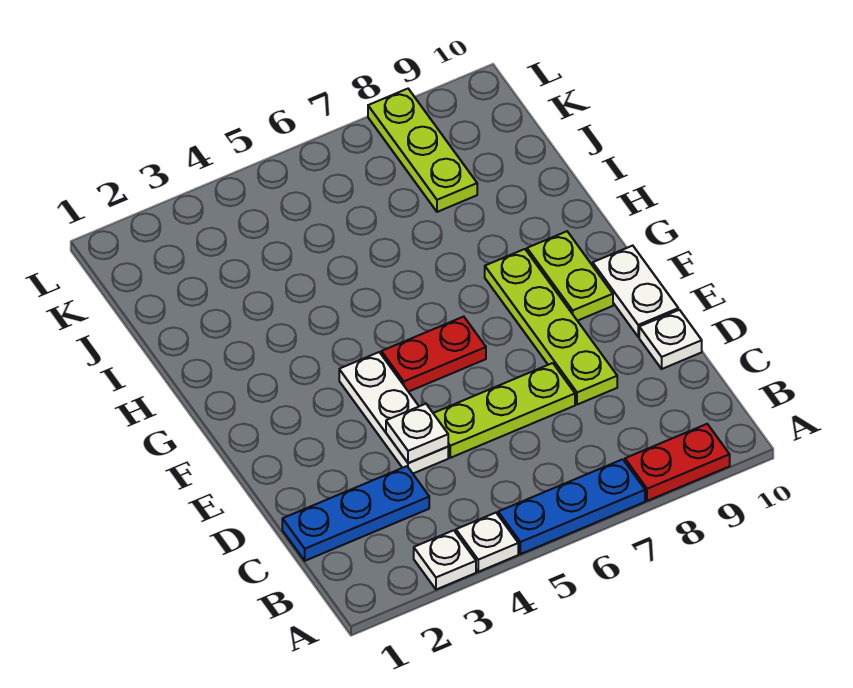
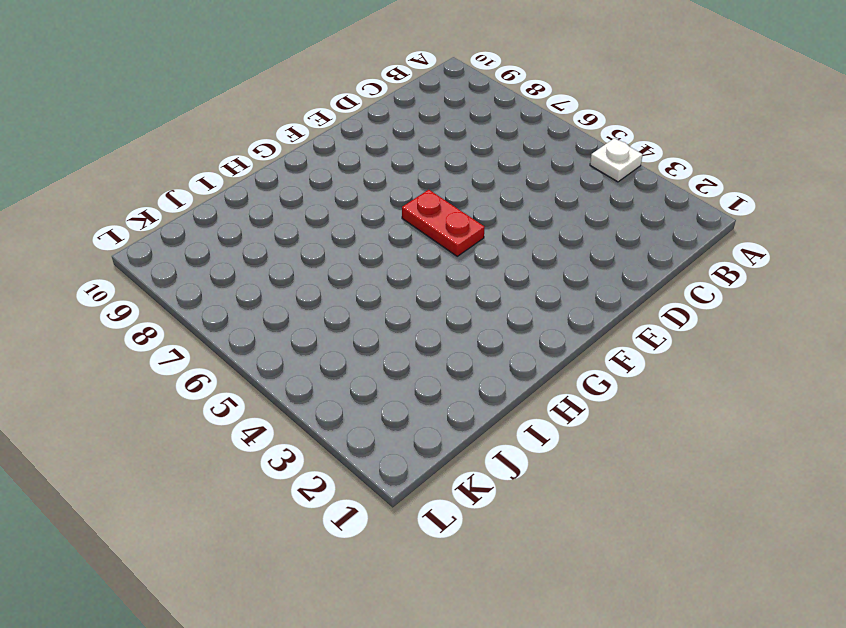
none -> white 1x1 plate [414,530,476,590]
none -> blue 1x3 plate [498,459,645,554]
none -> red 1x2 plate [625,424,730,501]

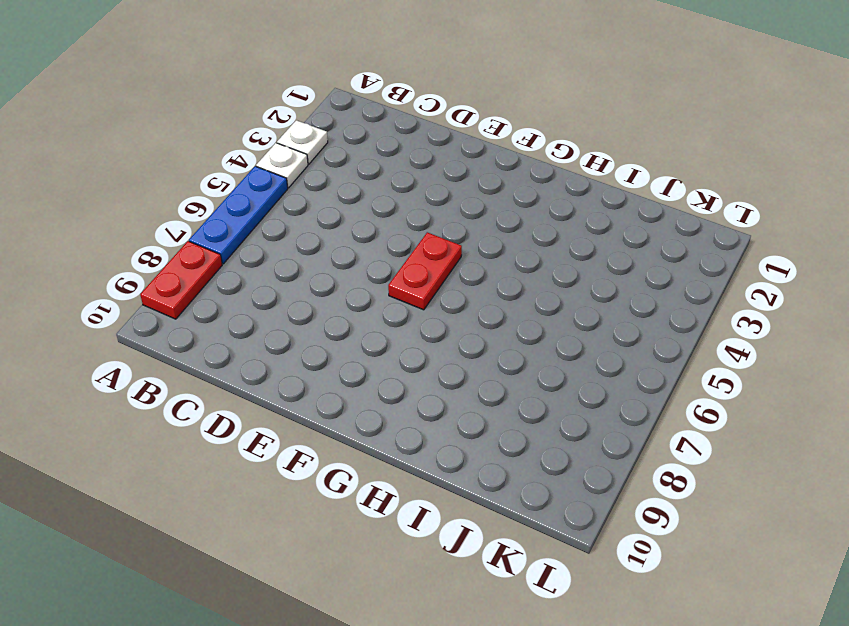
none -> blue 1x3 plate [282,466,429,561]
none -> white 1x3 plate [339,352,448,473]
none -> lime 1x3 plate [433,363,575,458]

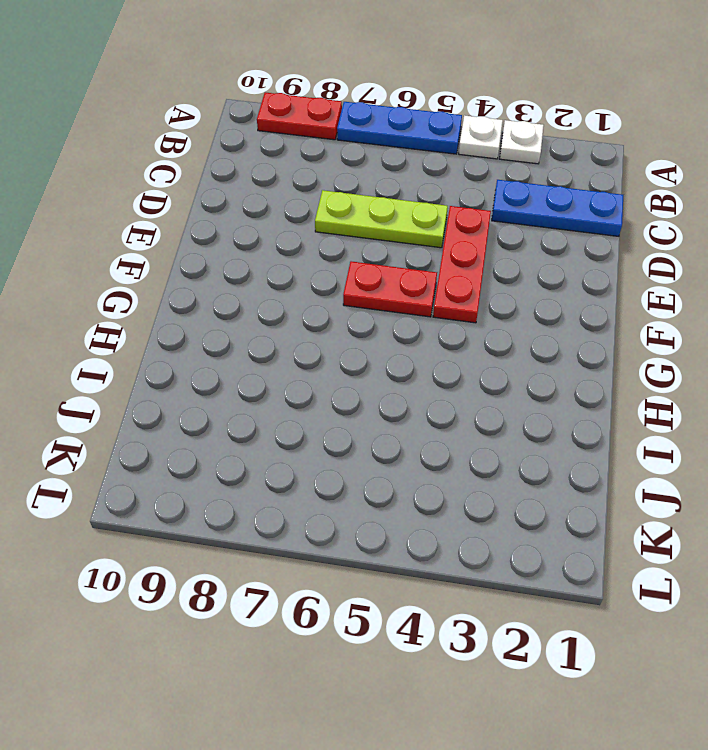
red 1x3 plate [433,206,491,323] -> white 1x3 plate [339,352,448,473]
none -> lime 1x4 plate [485,249,617,405]
none -> white 1x1 plate [639,310,702,369]
none -> white 1x2 plate [593,246,678,337]

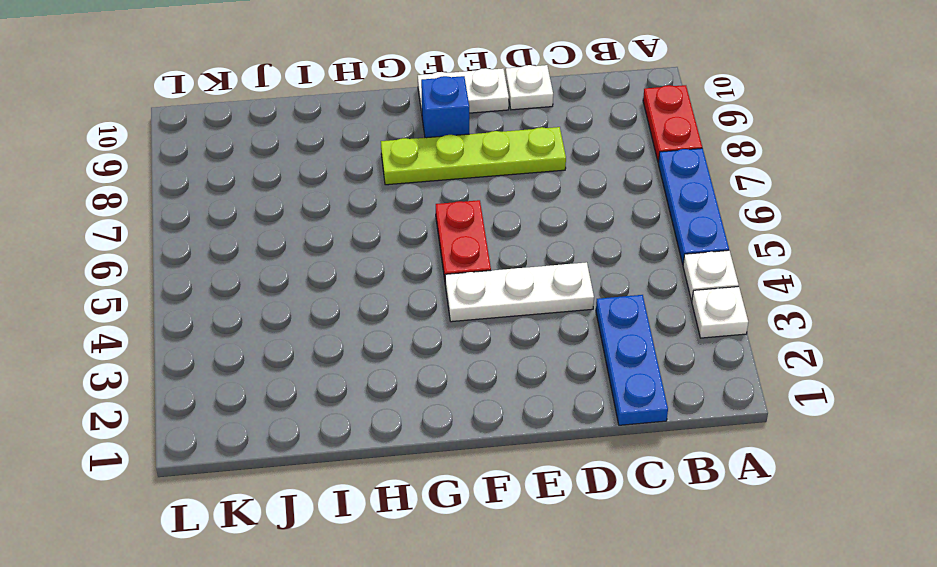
blue 1x1 brick [421,76,469,138] -> lime 1x2 plate [527,231,613,321]
none -> lime 1x3 plate [433,363,575,458]
none -> lime 1x3 plate [368,89,477,212]
none -> white 1x1 plate [386,404,448,463]

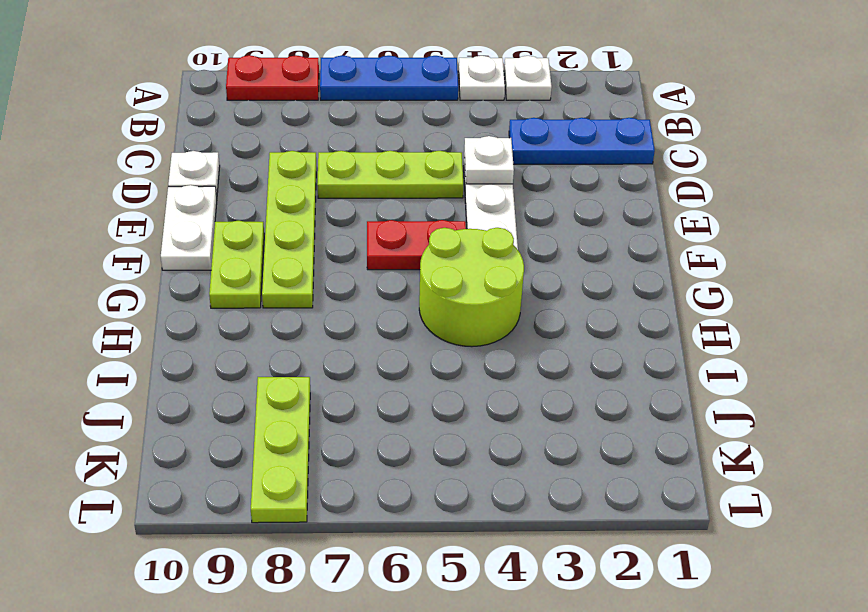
lime 2x2 round brick [419,228,524,347] -> none

